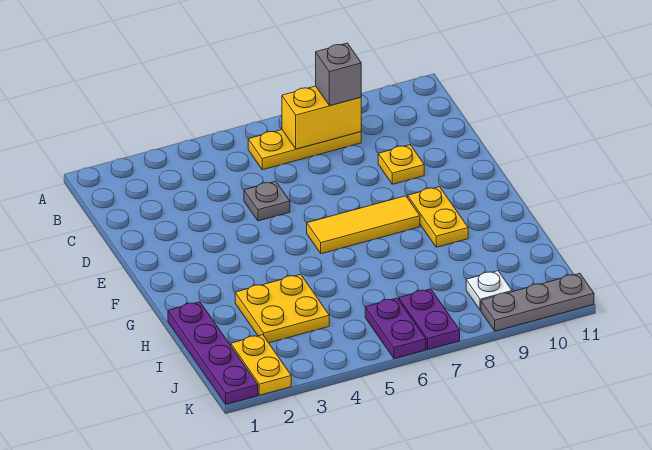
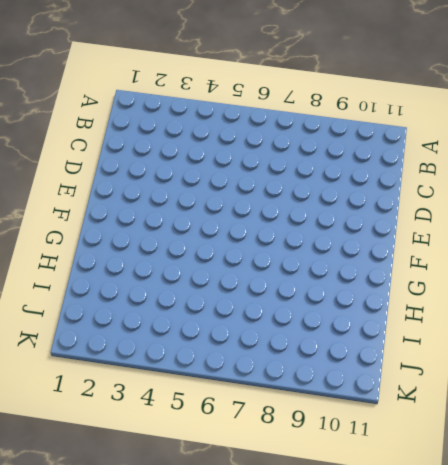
none -> yellow 1x3 plate [248,130,361,170]
none -> grey 1x1 plate [244,181,290,221]
none -> yellow 1x1 plate [378,145,424,184]

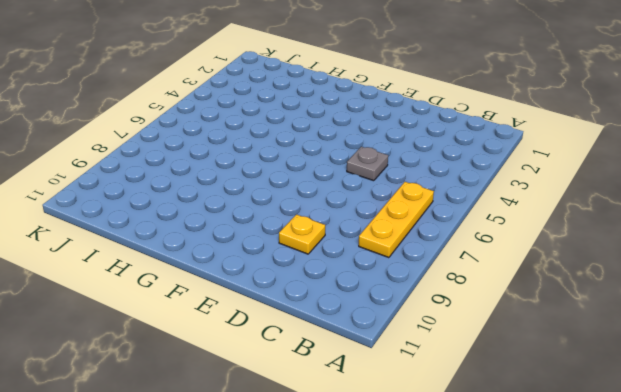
none -> yellow 1x3 tile [307,196,420,254]
none -> yellow 1x2 plate [408,187,468,247]
none -> purple 1x4 plate [168,302,258,404]

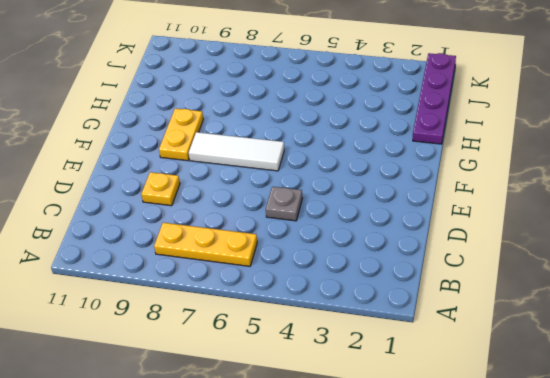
white 1x3 tile [189,132,284,171] -> yellow 1x3 tile [307,196,420,254]
none -> yellow 2x2 plate [235,274,329,343]
none -> yellow 1x2 plate [231,335,291,395]
none -> purple 1x2 plate [365,298,426,359]

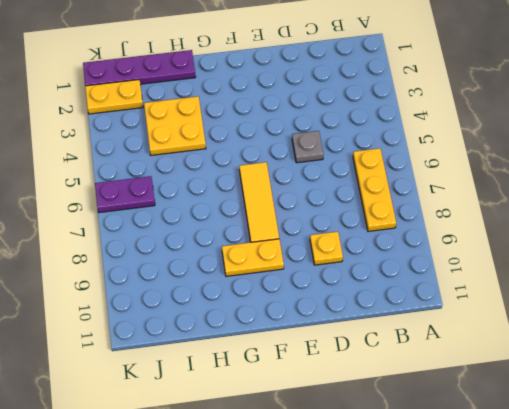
none -> purple 1x2 plate [399,289,460,349]
none -> white 1x1 plate [466,271,512,310]
none -> grey 1x3 plate [481,273,594,331]

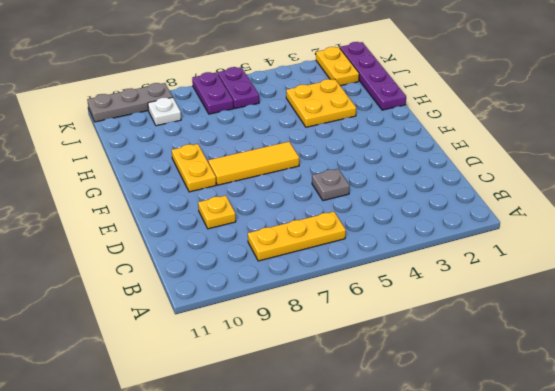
none -> yellow 1x2 brick [282,86,361,149]
none -> grey 1x1 brick [316,43,361,106]

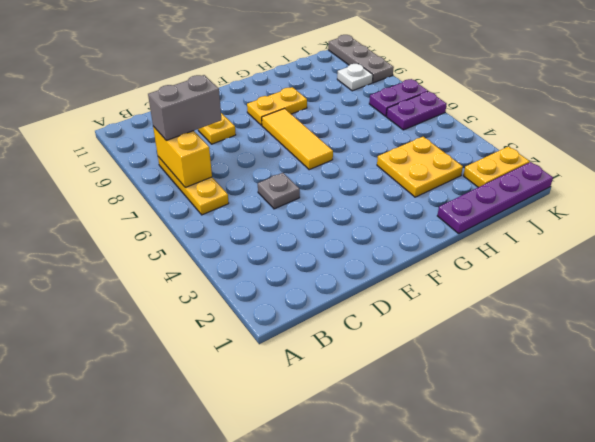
grey 1x2 brick [148,75,221,140] -> grey 1x1 brick [316,43,361,106]

